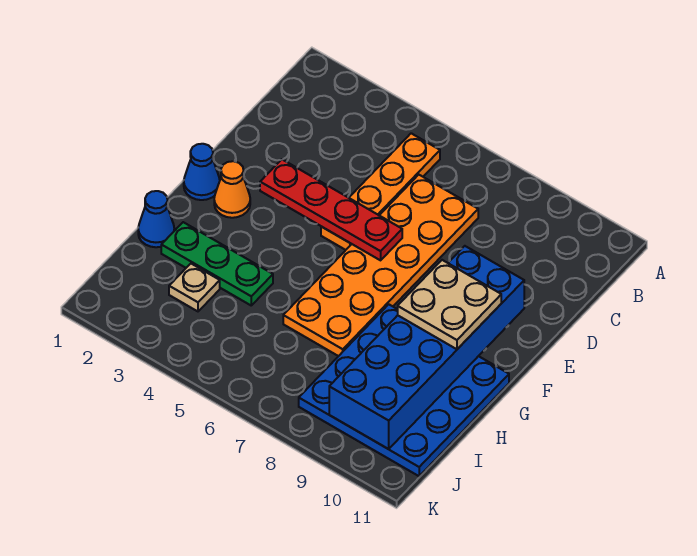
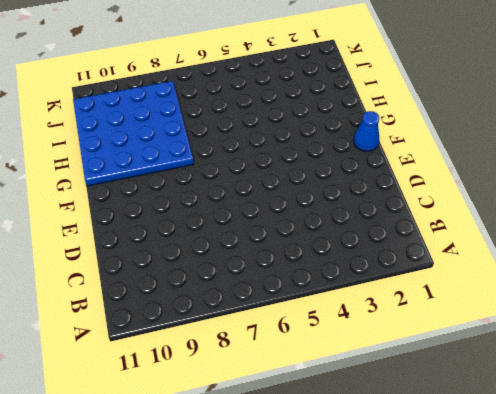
none -> orange 1x4 plate [321,133,440,250]
none -> orange 2x6 plate [283,175,478,356]

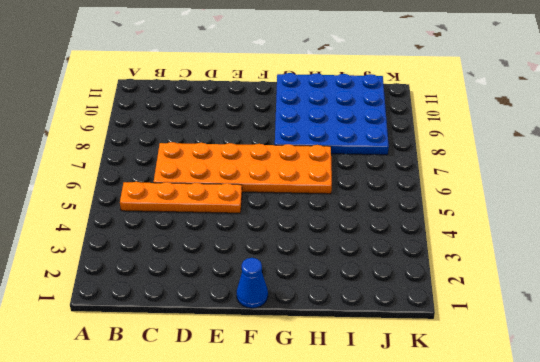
none -> orange 1x1 cone [214,161,250,218]
none -> blue 1x1 cone [138,191,174,247]

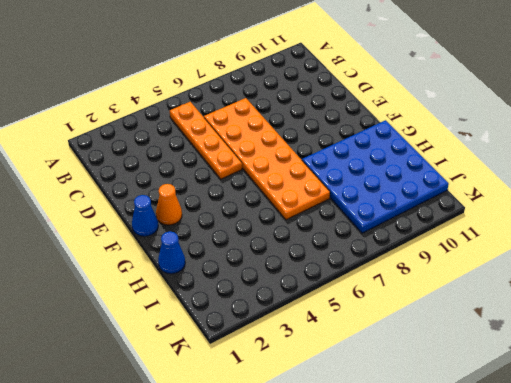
none -> green 1x3 plate [161,222,273,305]
none -> tan 1x1 plate [169,264,220,311]

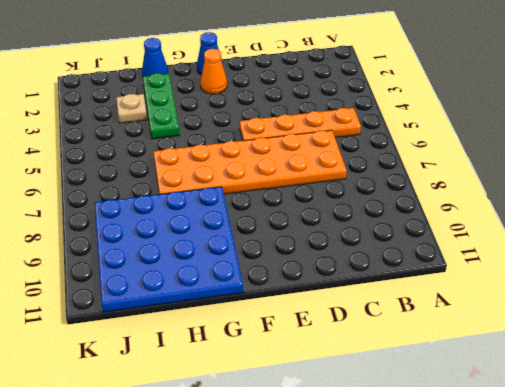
none -> red 1x4 plate [260,159,402,260]
none -> blue 2x6 brick [329,246,524,449]

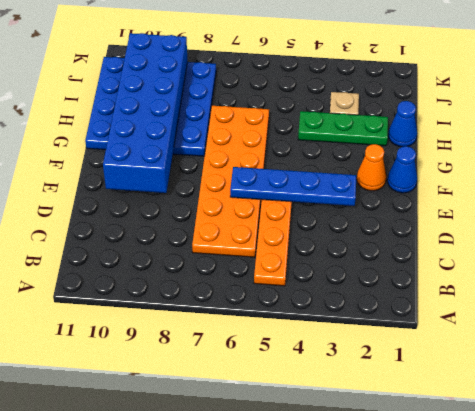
blue 1x4 plate [230,167,356,206] -> red 1x4 plate [260,159,402,260]
none -> tan 2x2 plate [398,260,501,349]

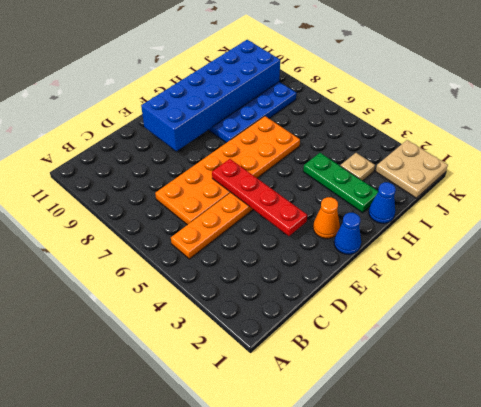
tan 2x2 plate [376,140,448,198] -> tan 2x2 plate moved to [398,260,501,349]

